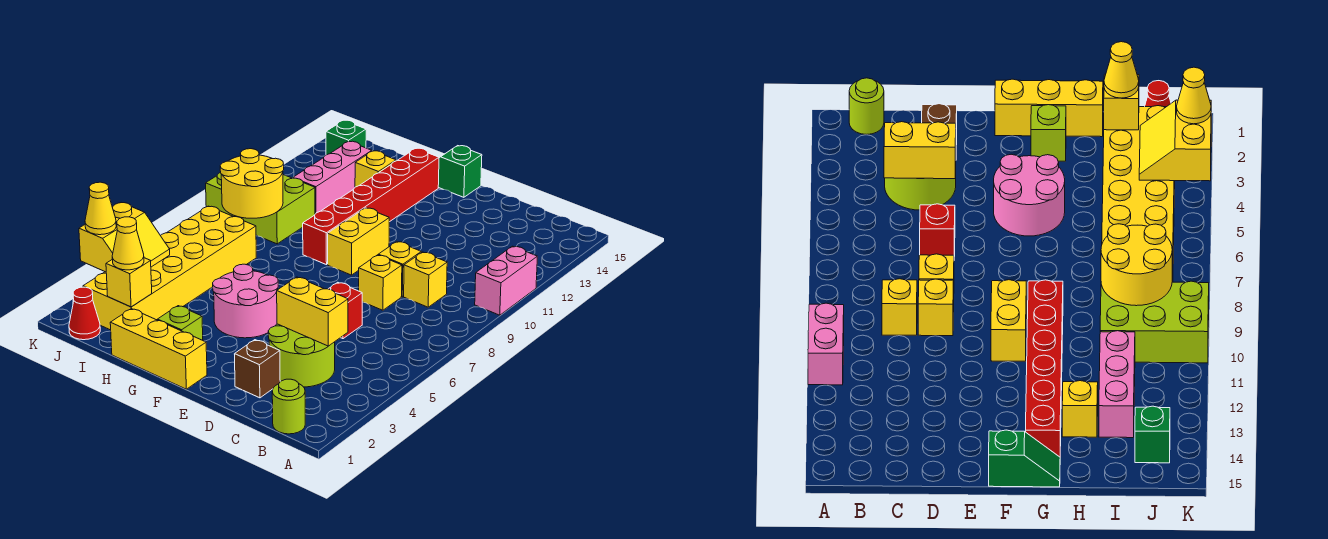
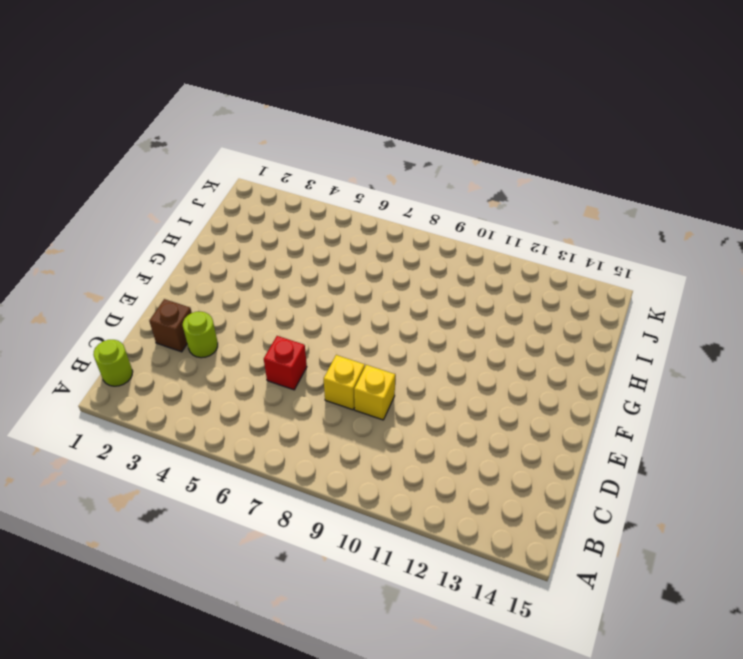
lime 1x1 round brick [183,312,218,358] -> lime 2x2 round brick [268,324,335,387]
none -> pink 1x2 brick [475,246,537,315]
none -> yellow 1x1 brick [404,252,447,307]
none -> yellow 1x3 brick [110,309,207,389]

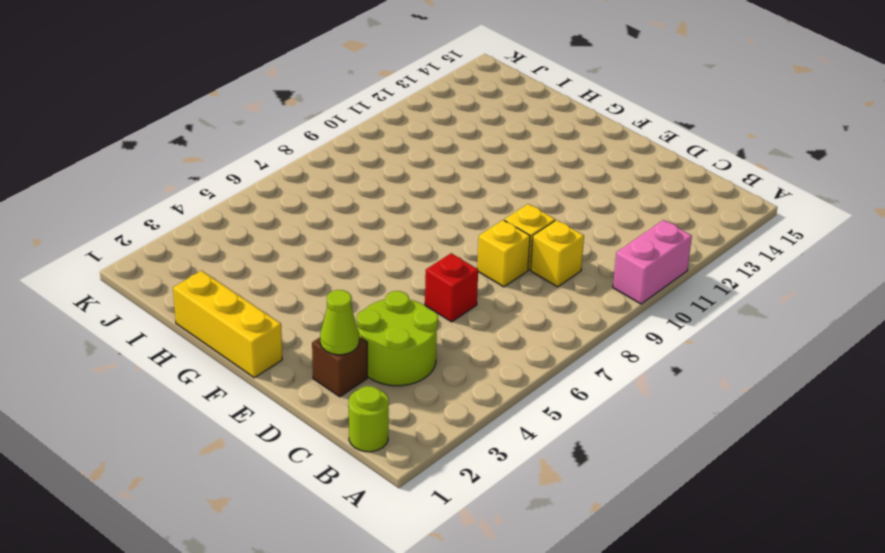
lime 1x1 cone [320,290,359,355] -> none
none -> pink 2x2 round brick [213,264,278,338]
none -> yellow 1x2 brick [328,208,389,275]
none -> green 1x2 slope [438,146,482,197]

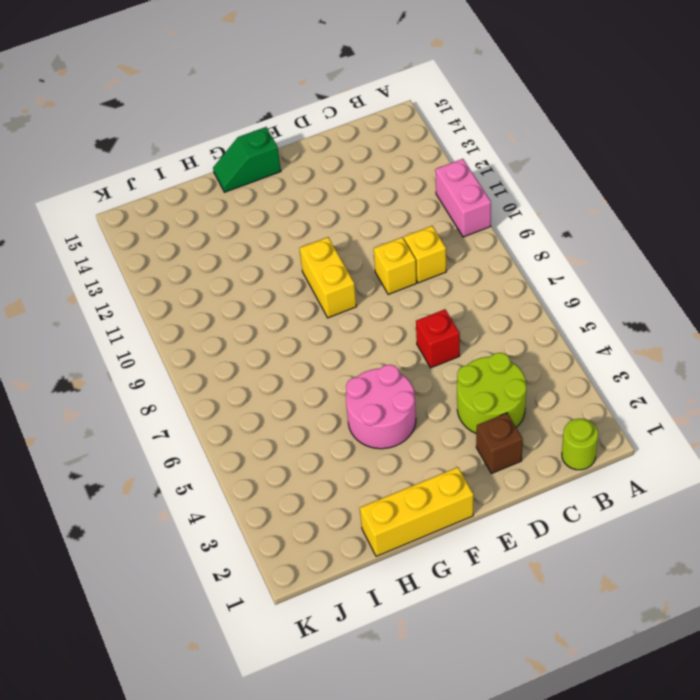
none -> yellow 1x1 brick [359,255,402,310]
none -> lime 1x1 brick [157,306,203,340]
none -> red 1x6 brick [303,148,439,265]

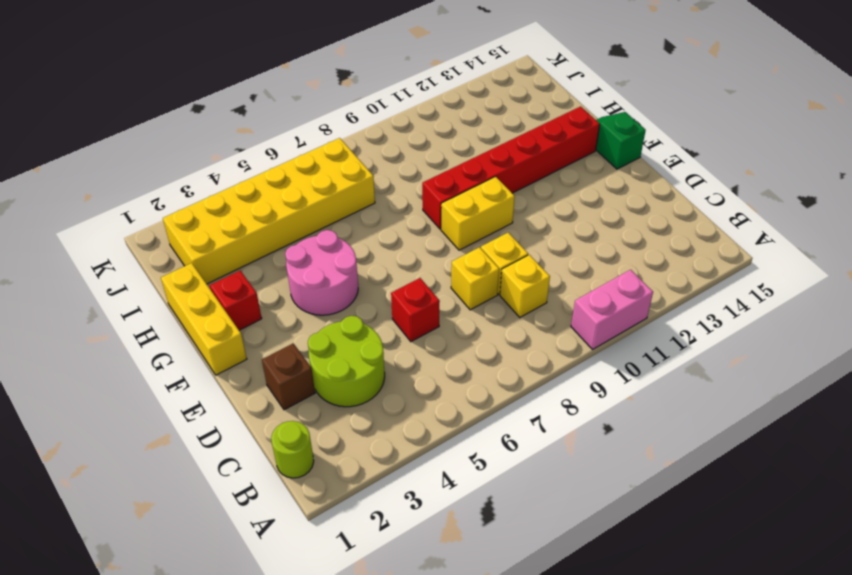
red 1x1 brick [210,271,262,330] -> lime 1x1 brick [157,306,203,340]
none -> yellow 1x1 brick [355,151,396,187]
none -> lime 2x3 brick [206,172,315,244]
none -> pink 1x3 brick [293,141,372,214]

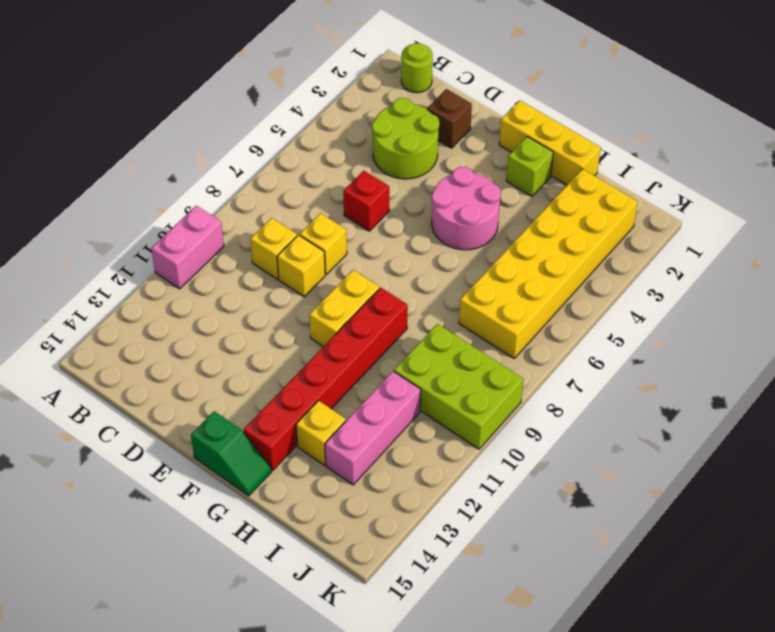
none -> red 1x1 cone [69,287,100,340]
none -> green 1x1 brick [326,120,366,155]
none -> yellow 1x2 brick [277,277,348,346]

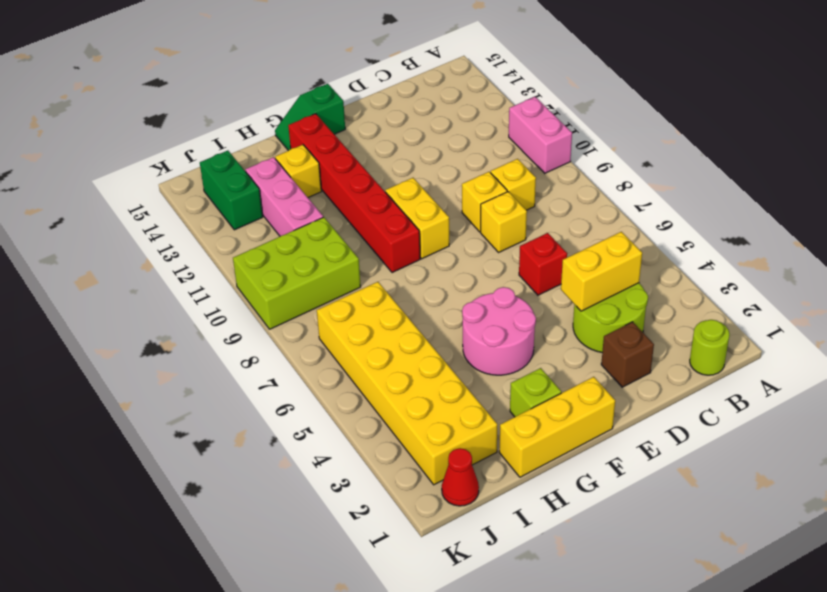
green 1x2 brick [200,151,263,230] -> green 1x1 brick [326,120,366,155]
none -> yellow 1x1 brick [106,258,152,307]
none -> yellow 2x2 round brick [220,149,284,218]
none -> yellow 2x2 slope [79,203,170,272]

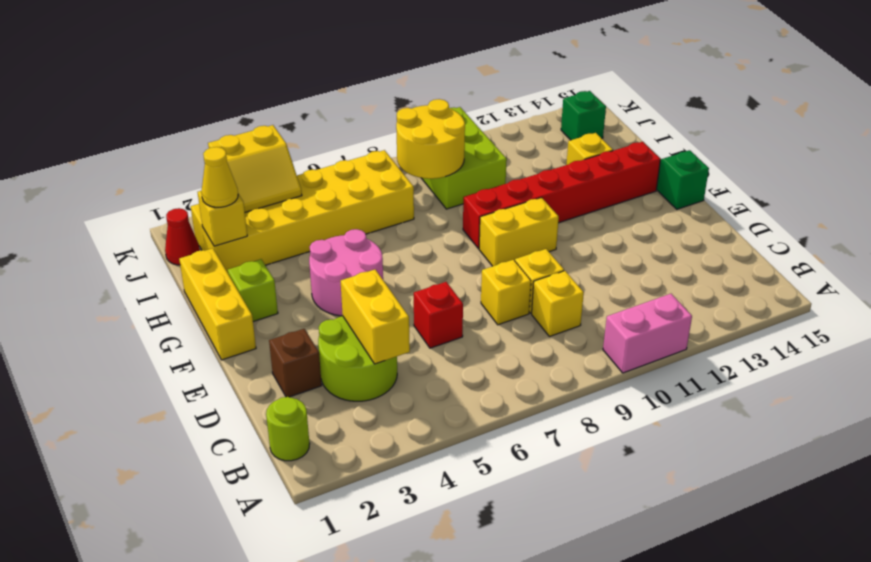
none -> pink 1x3 brick [293,141,372,214]
none -> yellow 1x1 cone [85,182,116,235]

